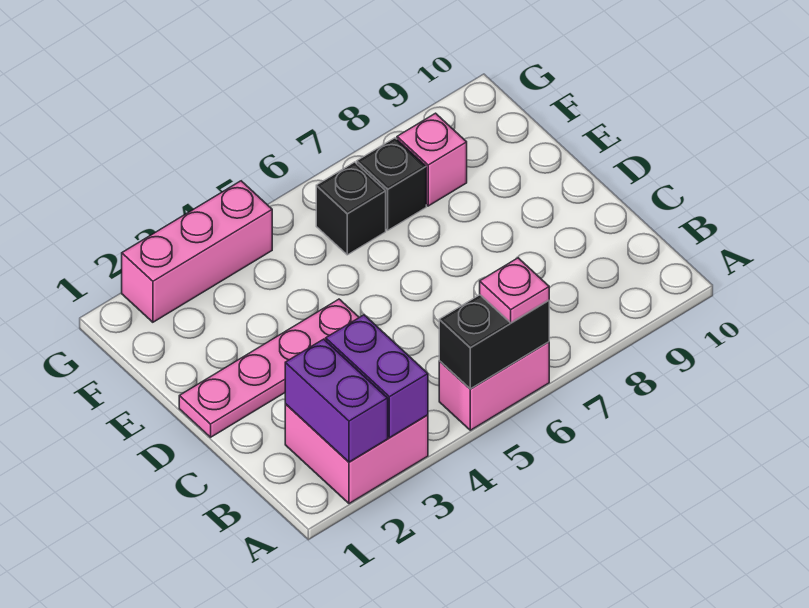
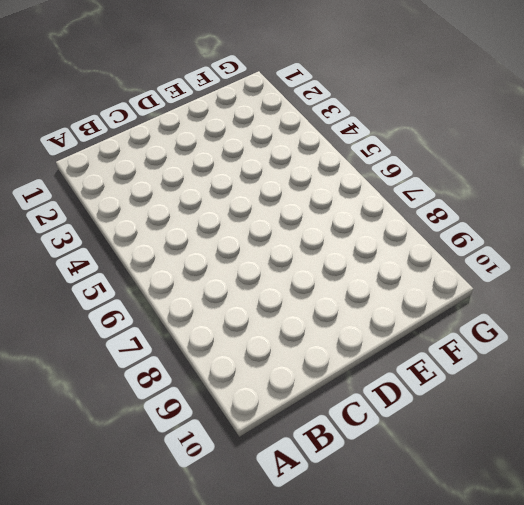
none -> pink 2x2 brick [285,404,428,504]
none -> pink 1x2 brick [439,342,549,430]

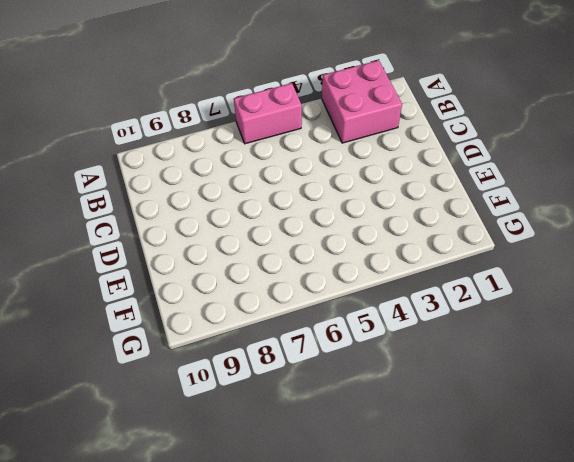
none -> pink 1x4 plate [179,299,359,437]
none -> black 1x1 brick [316,162,386,255]

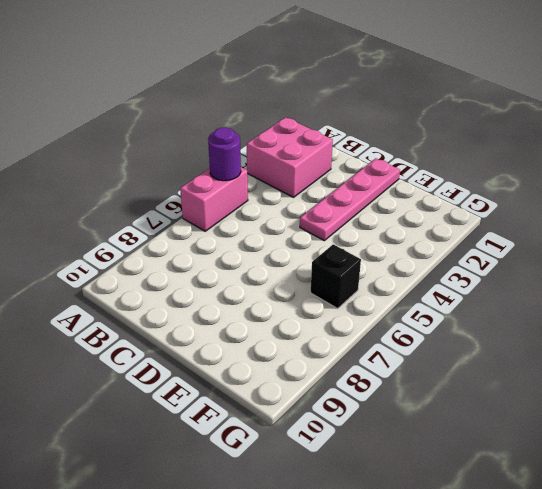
purple 1x1 round brick [208,127,241,181] -> black 1x2 brick [439,295,549,389]
none -> black 1x1 brick [357,138,426,230]
none -> pink 1x1 brick [397,113,467,206]

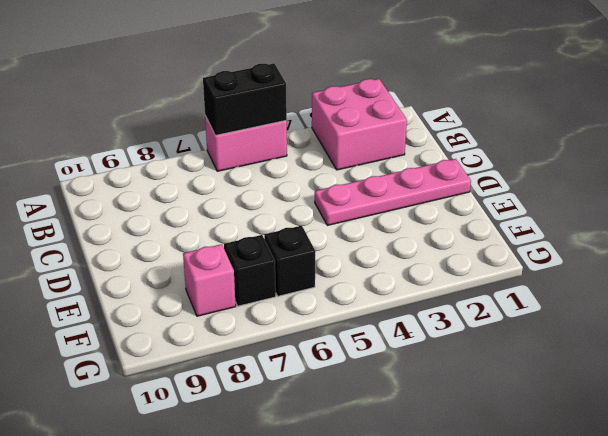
none -> pink 1x3 brick [122,181,272,322]
none -> purple 1x2 brick [285,339,388,462]

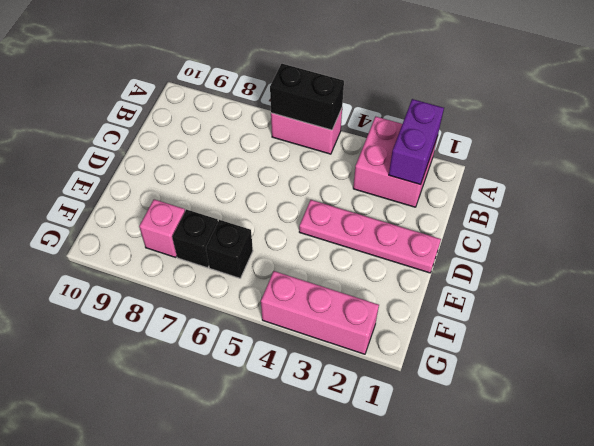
none -> purple 1x2 brick [326,315,428,438]
none -> pink 1x1 plate [480,258,549,323]

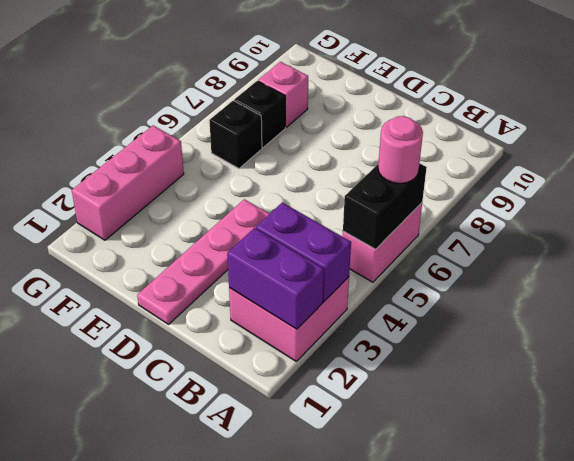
pink 1x1 round brick [378,116,423,183] -> pink 1x1 plate [480,258,549,323]

